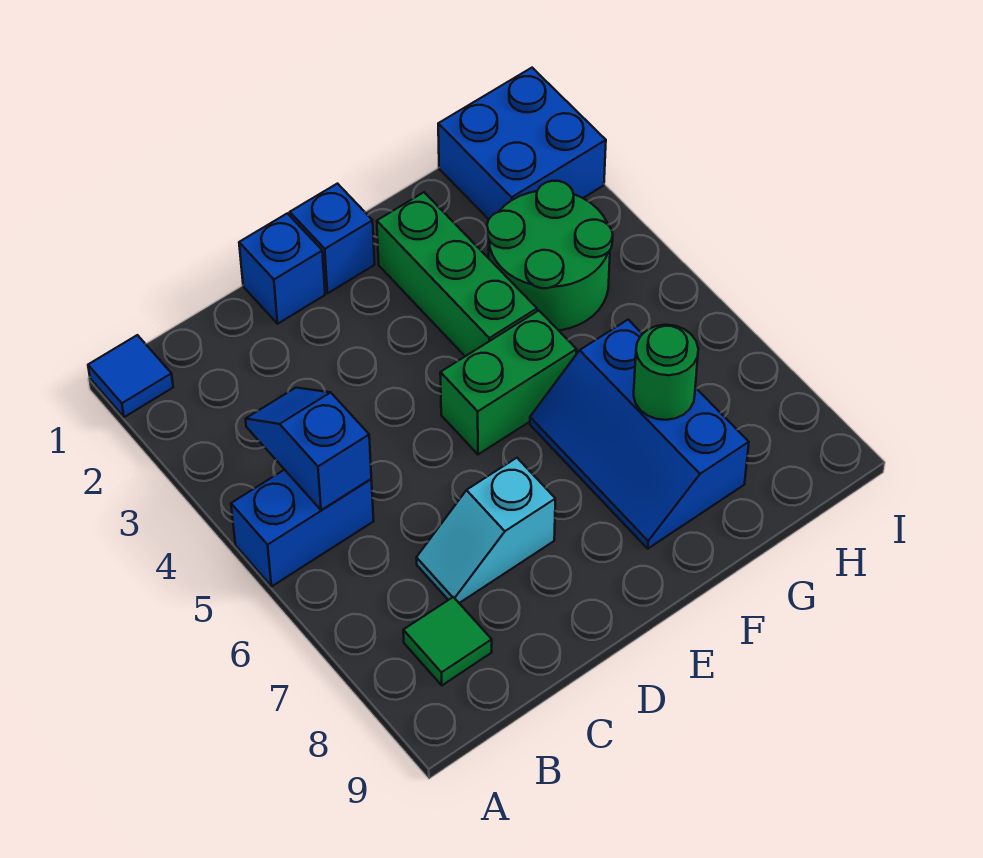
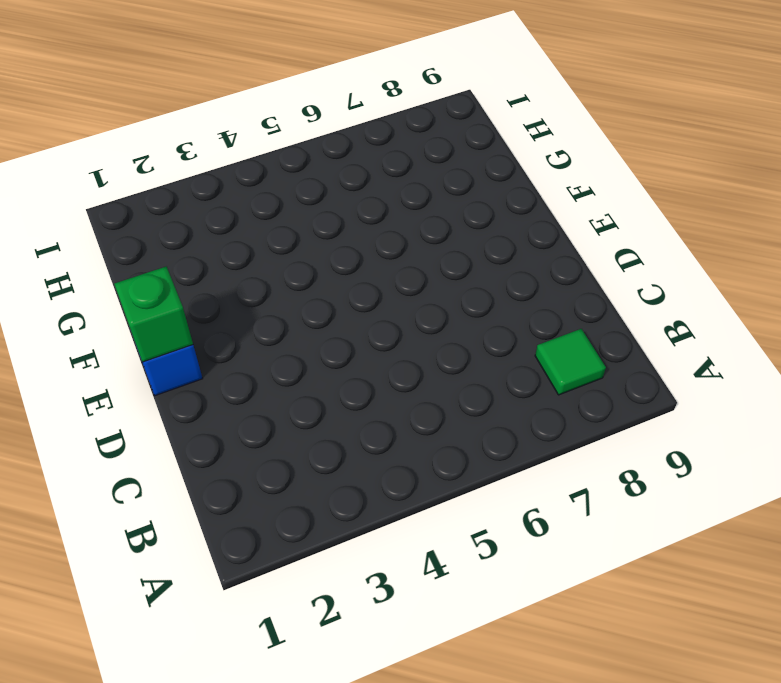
green 1x1 brick [114,267,193,362] -> none
none -> blue 1x1 tile [88,335,173,417]
none -> blue 1x2 brick [231,470,374,586]
none -> cyan 1x2 slope [416,458,555,603]

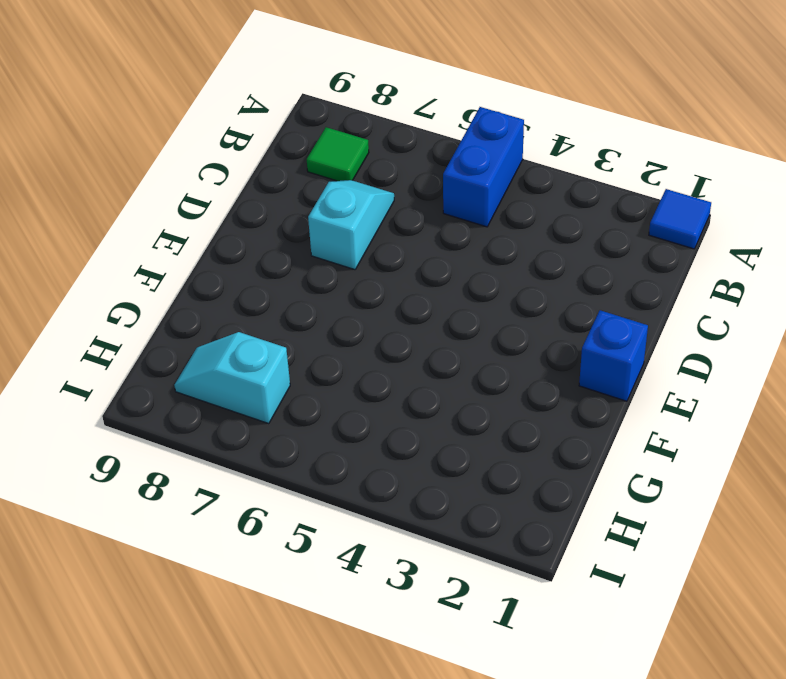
cyan 1x2 slope [174,332,290,424] -> none
none -> blue 1x1 brick [239,213,325,324]
none -> green 1x2 brick [440,311,577,454]
none -> green 1x3 brick [377,192,537,356]

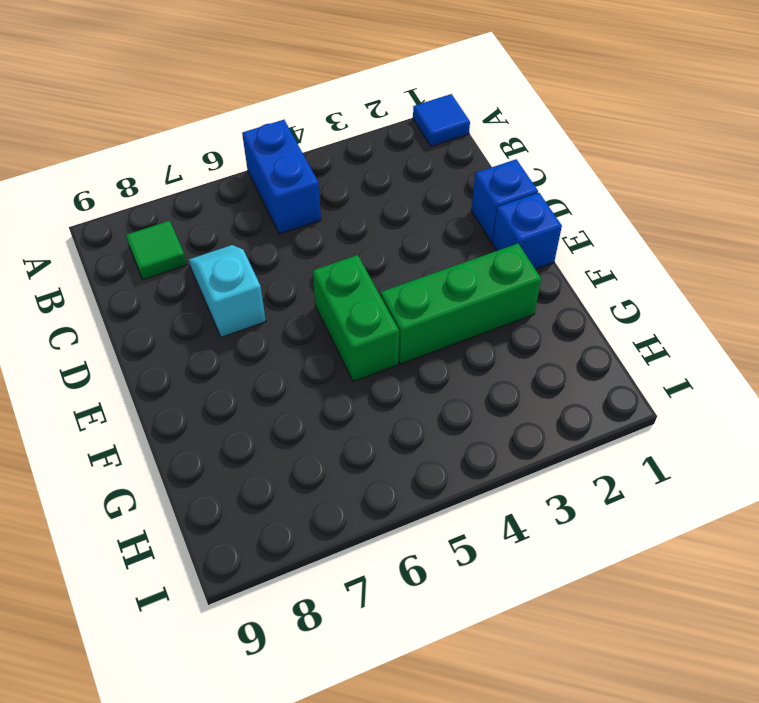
none -> blue 2x3 slope [530,320,749,549]
none -> green 2x2 round brick [487,181,613,330]
none -> blue 2x2 brick [438,68,606,219]

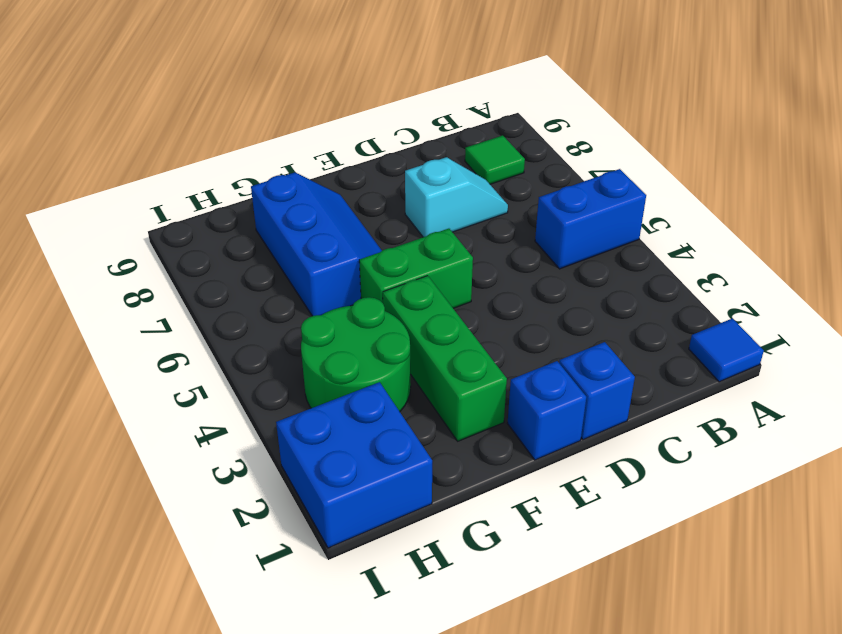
none -> blue 1x2 slope [246,388,371,510]
none -> green 1x1 round brick [634,325,698,420]

